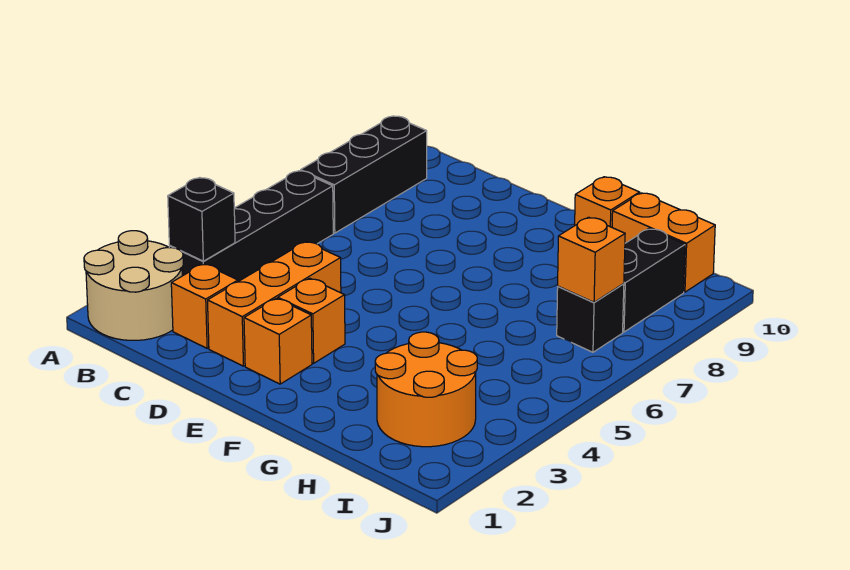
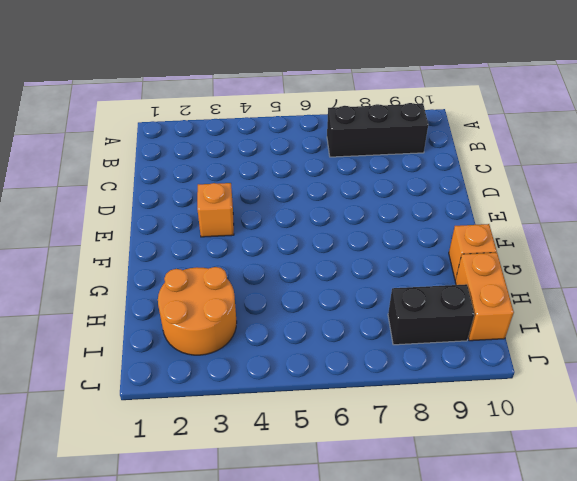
none -> tan 2x2 round brick [84,231,183,340]
none -> black 1x4 brick [169,171,333,282]
none -> orange 1x1 brick [171,264,238,348]

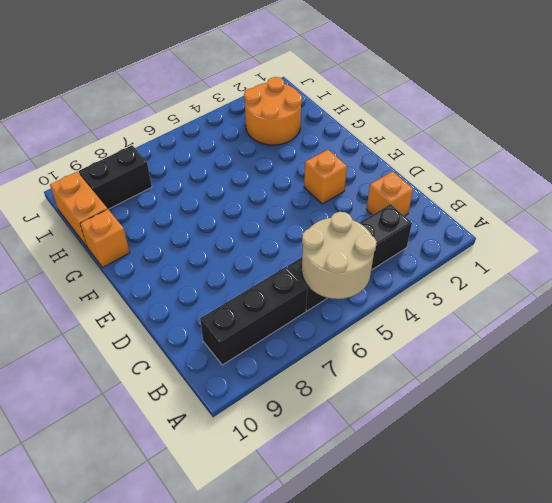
tan 2x2 round brick [302,212,377,299] -> tan 2x2 round brick moved to [84,231,183,340]
none -> orange 1x3 brick [208,242,341,366]
none -> orange 1x1 brick [244,298,312,384]
none -> black 1x1 brick [557,284,624,352]

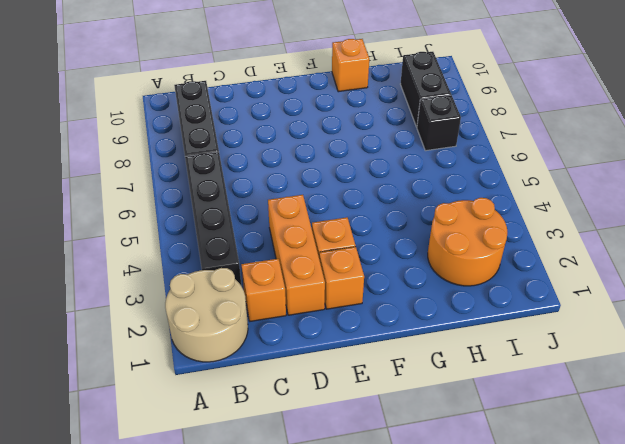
none -> orange 1x2 brick [612,193,715,292]
none -> black 1x1 brick [168,178,235,261]
none -> orange 1x1 brick [558,217,625,302]

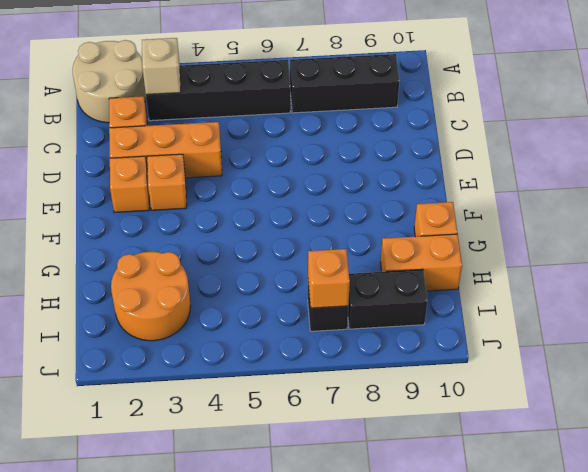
tan 1x1 brick [142,38,181,95] -> black 1x1 brick [168,178,235,261]
orange 1x2 brick [381,234,462,291] -> orange 1x2 brick turned to [612,193,715,292]

